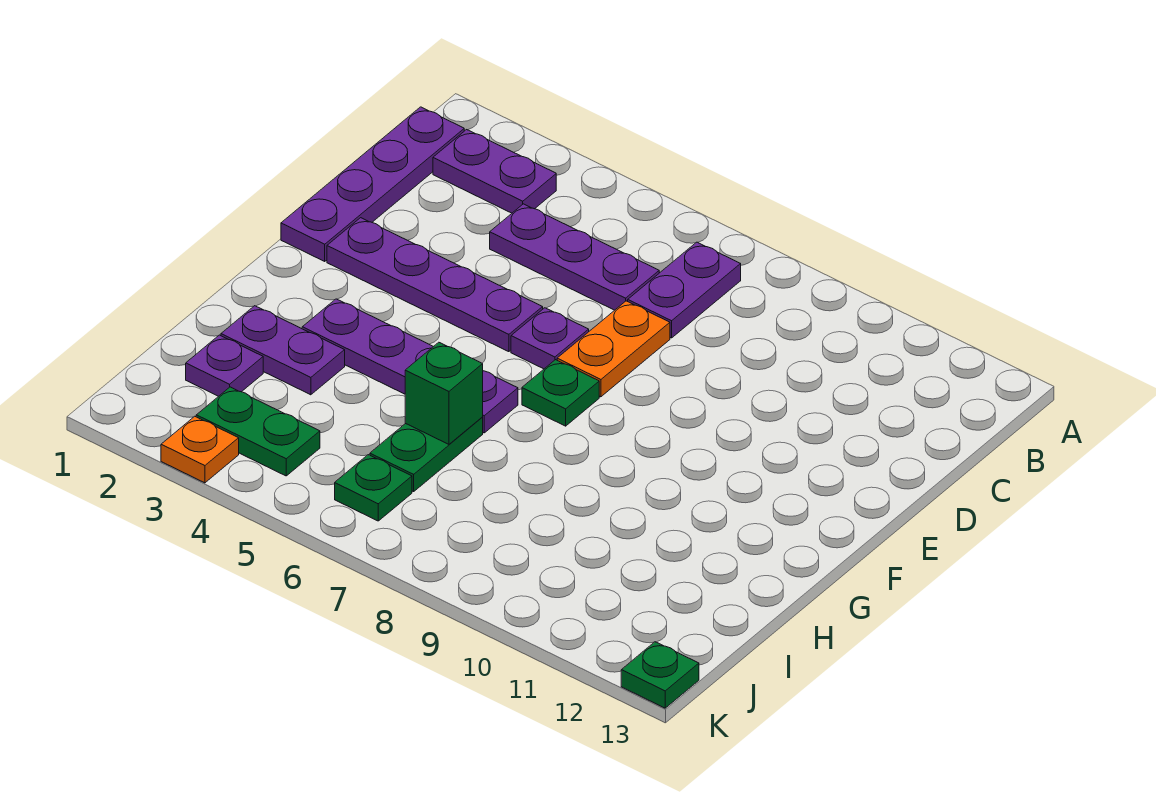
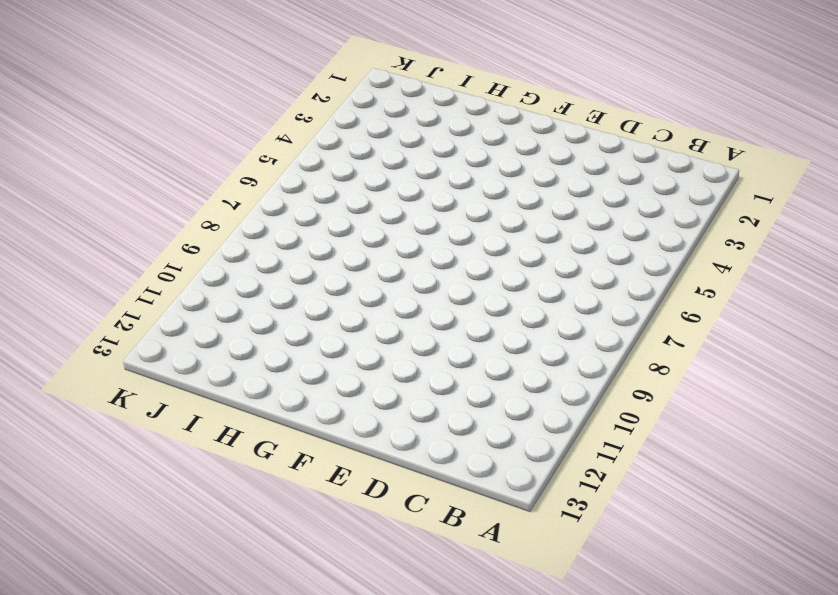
none -> purple 1x4 plate [281,107,464,261]
none -> purple 1x2 plate [433,130,556,213]
none -> purple 1x2 plate [628,242,741,338]

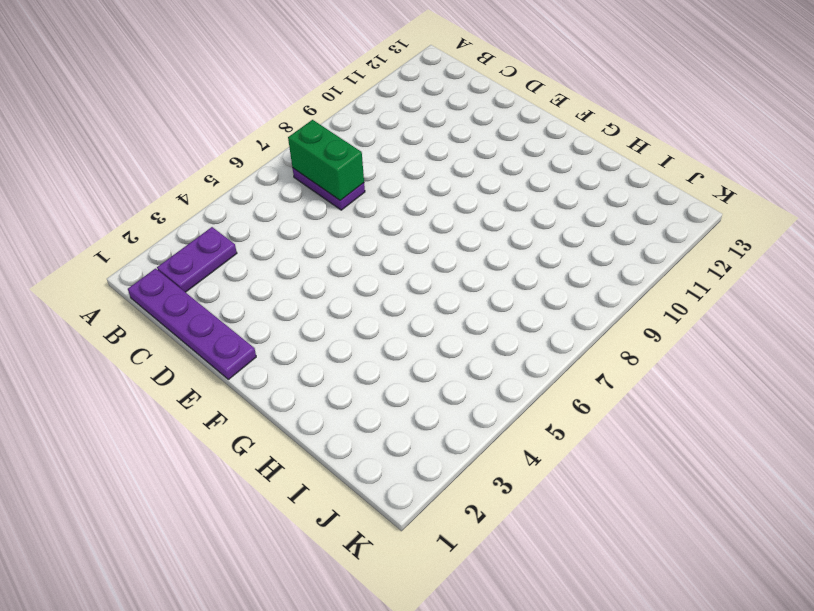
green 1x2 brick [288,120,364,200] -> none
none -> purple 1x3 plate [490,204,659,310]
none -> orange 1x2 plate [557,301,670,397]
none -> purple 1x4 plate [327,218,543,352]

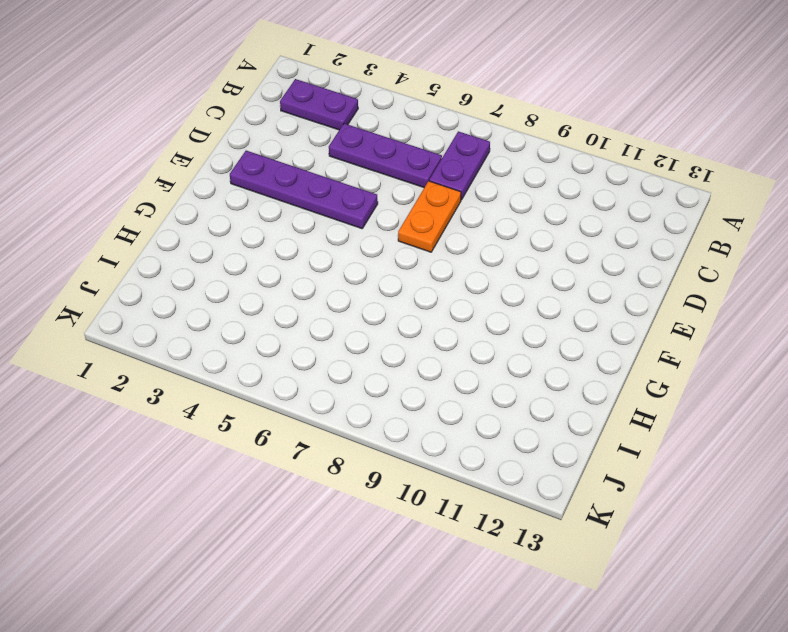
none -> purple 1x4 plate [281,107,464,261]
none -> purple 1x1 plate [511,308,589,369]
none -> green 1x1 plate [522,360,599,426]

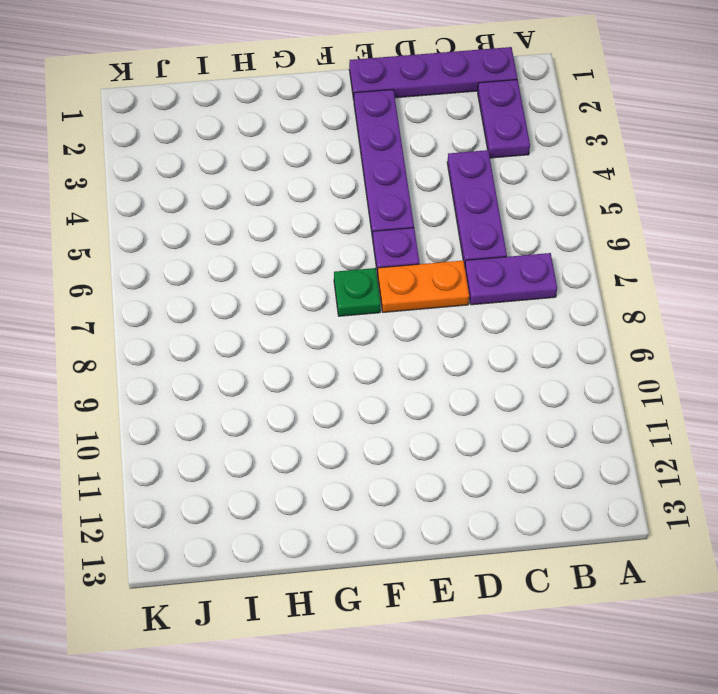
none -> purple 1x4 plate [302,299,518,433]
none -> purple 1x2 plate [221,306,345,395]
none -> green 1x2 plate [370,417,483,492]

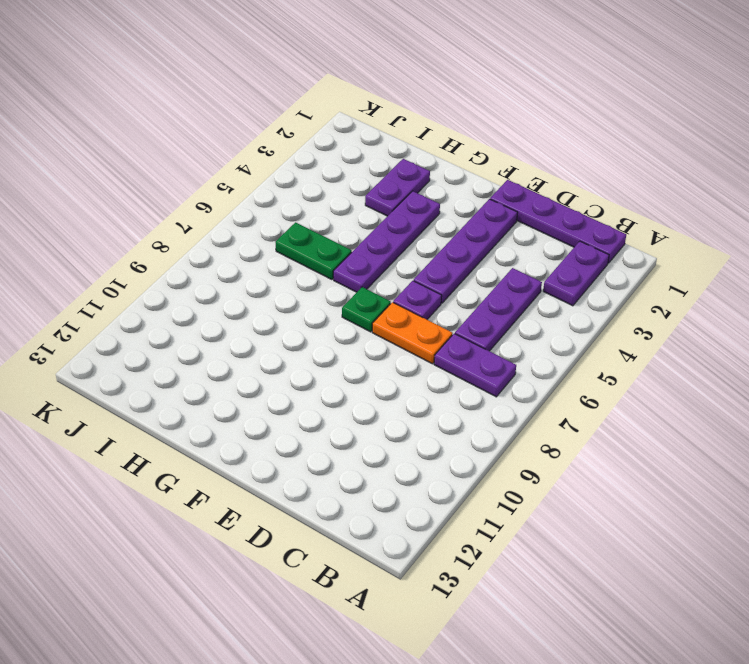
none -> purple 1x1 plate [186,335,263,396]
none -> green 1x2 plate [196,387,320,476]
none -> green 1x1 plate [335,455,412,521]

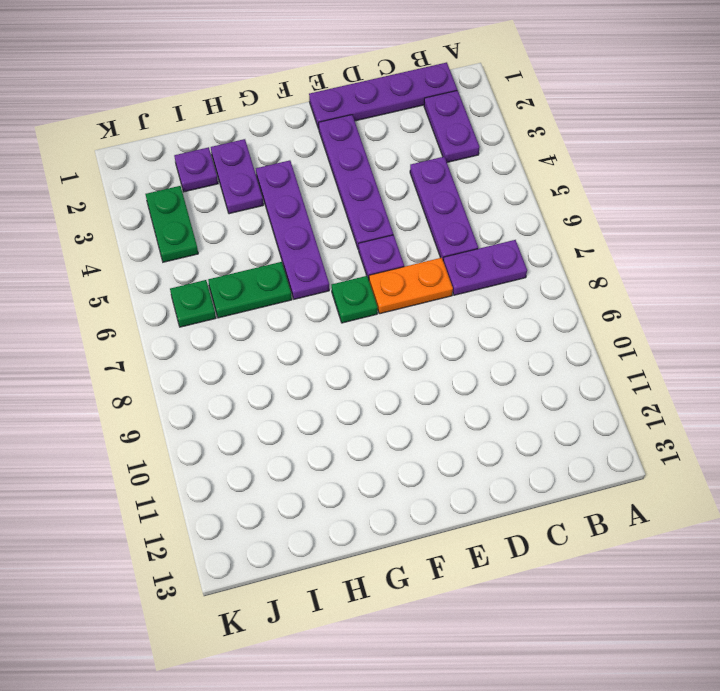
none -> orange 1x1 plate [161,416,239,483]
none -> green 1x1 plate [621,642,699,708]
none -> green 1x1 brick [405,342,483,444]

